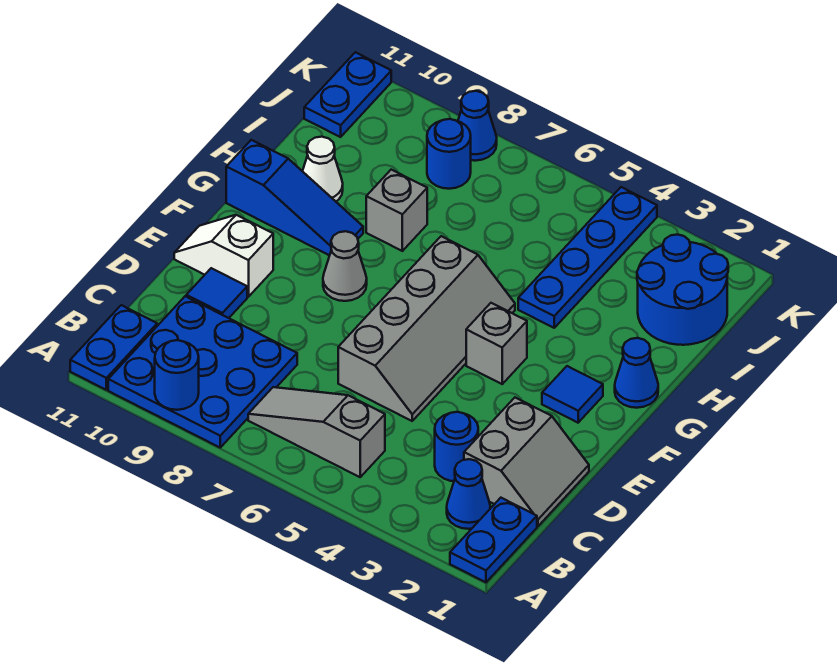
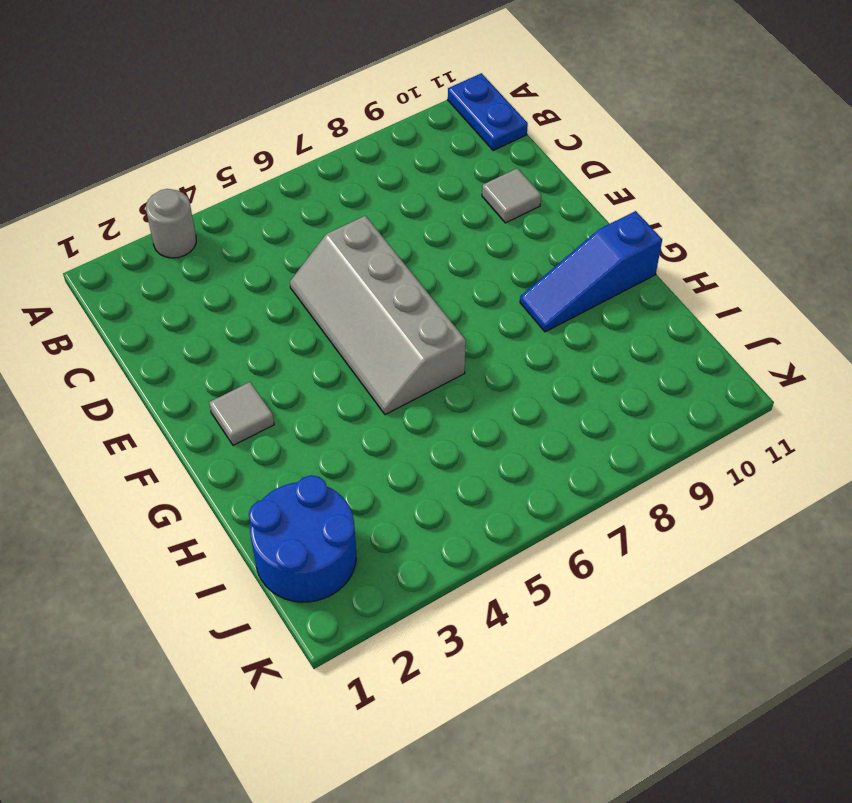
grey 1x1 round brick [146,189,196,258] -> none
grey 1x1 tile [482,168,541,223] -> blue 1x1 tile [186,268,247,318]
grey 1x1 tile [209,382,274,445] -> blue 1x1 tile [542,366,603,423]
none -> blue 1x2 plate [450,498,537,582]
none -> blue 3x3 plate [108,296,297,447]
none -> blue 1x1 cone [447,459,490,529]

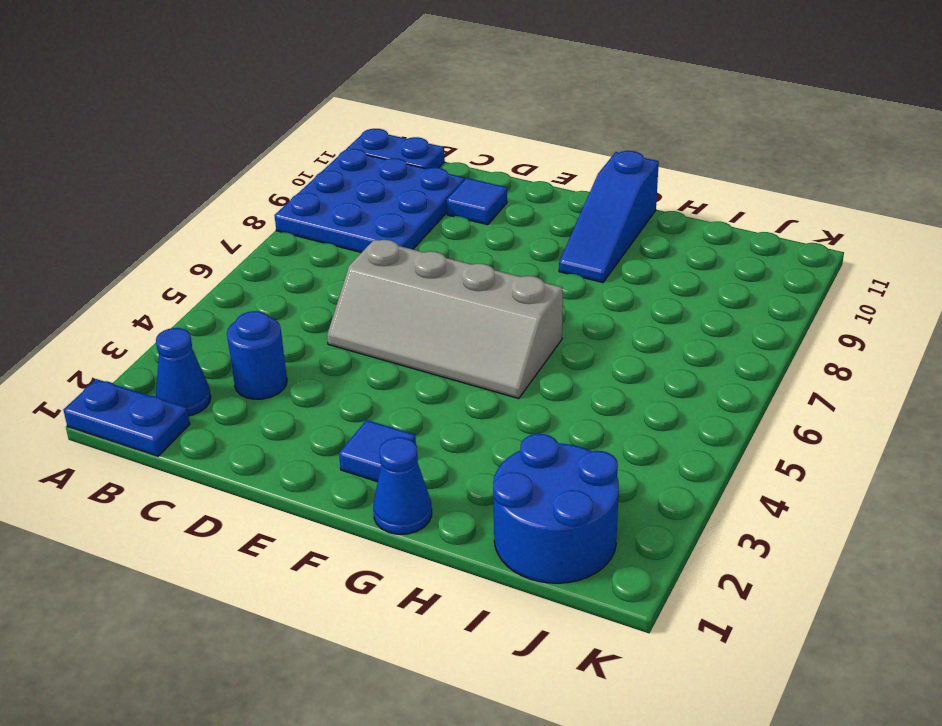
none -> grey 1x3 slope [248,387,385,477]
none -> grey 2x2 slope [464,398,589,526]
none -> white 1x2 slope [174,215,273,297]

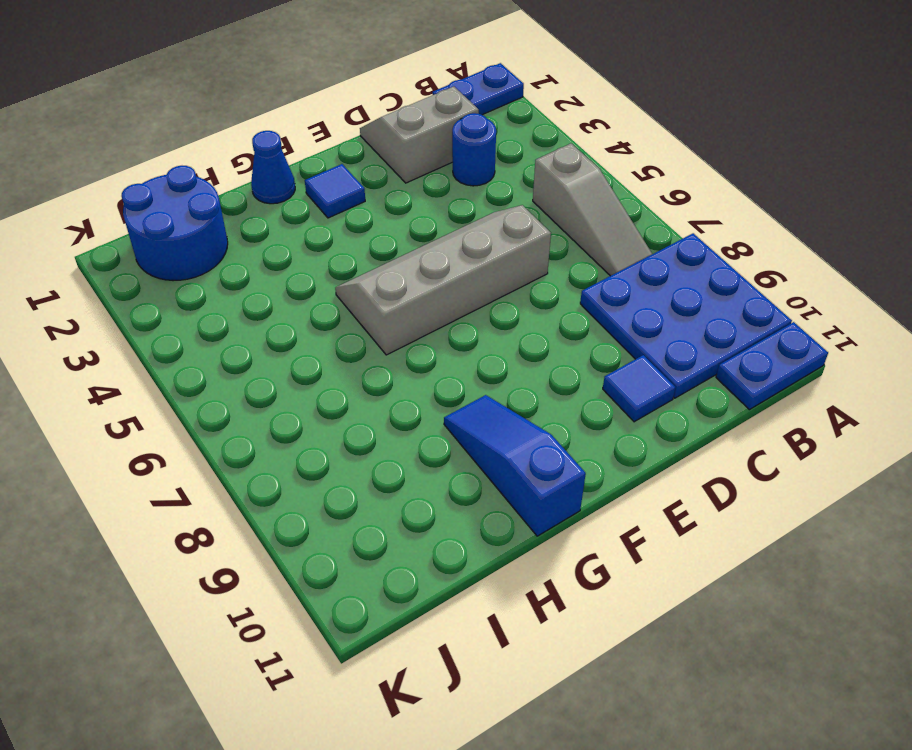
none -> blue 1x1 cone [447,459,490,529]
none -> white 1x2 slope [174,215,273,297]
none -> grey 1x1 brick [466,303,527,384]

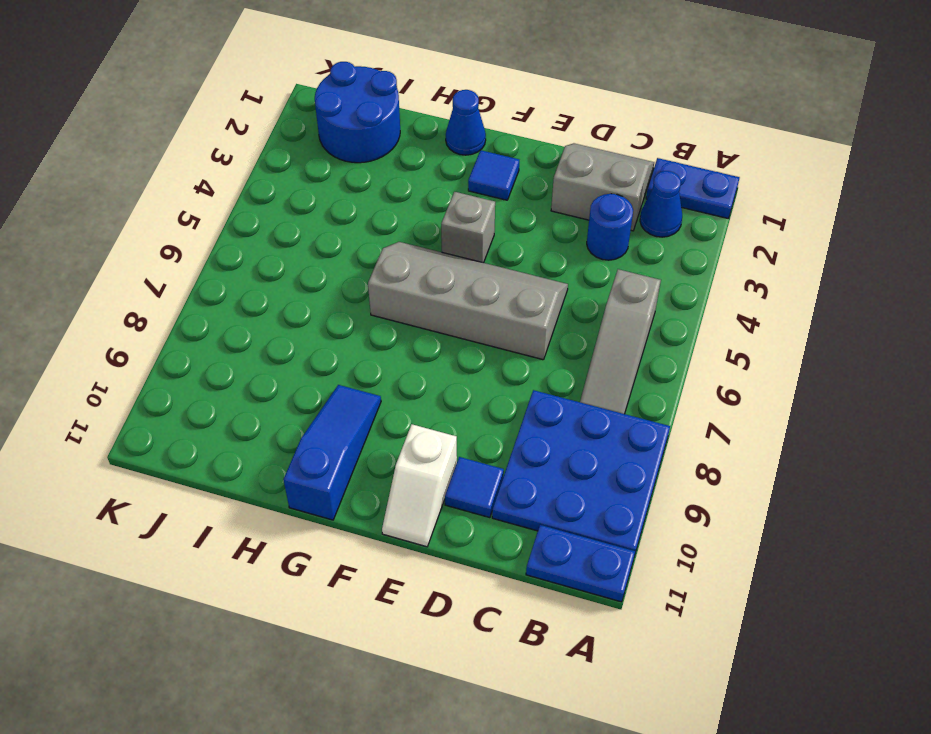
none -> grey 1x1 cone [323,231,367,301]
none -> blue 1x4 plate [518,187,657,328]
none -> grey 1x1 brick [366,170,427,251]

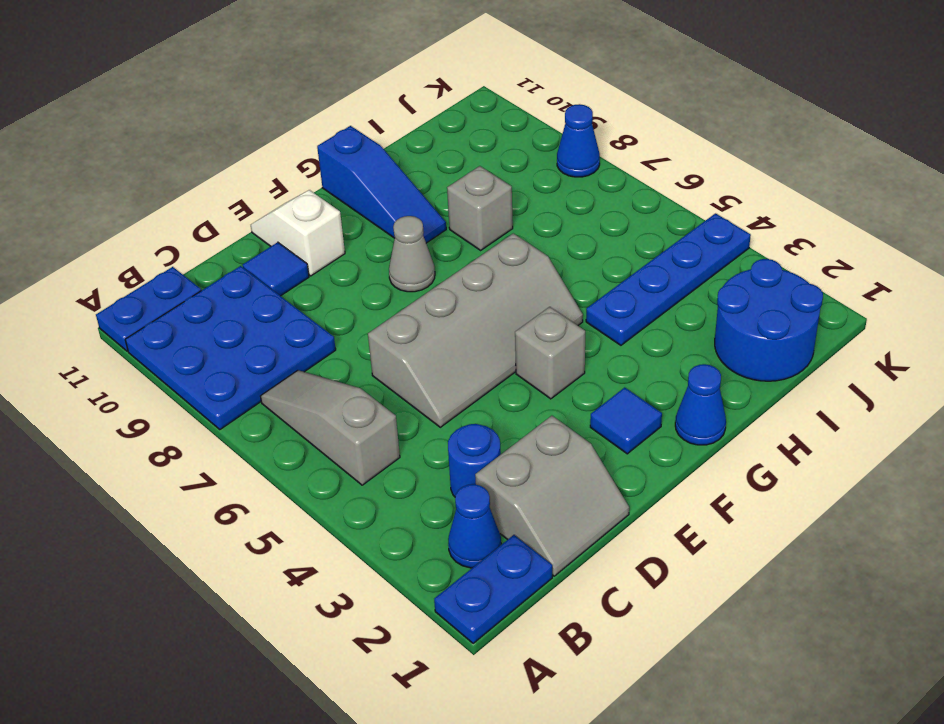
none -> white 1x1 cone [303,137,343,201]
none -> blue 1x1 round brick [427,119,471,189]
none -> blue 1x2 plate [304,52,391,137]

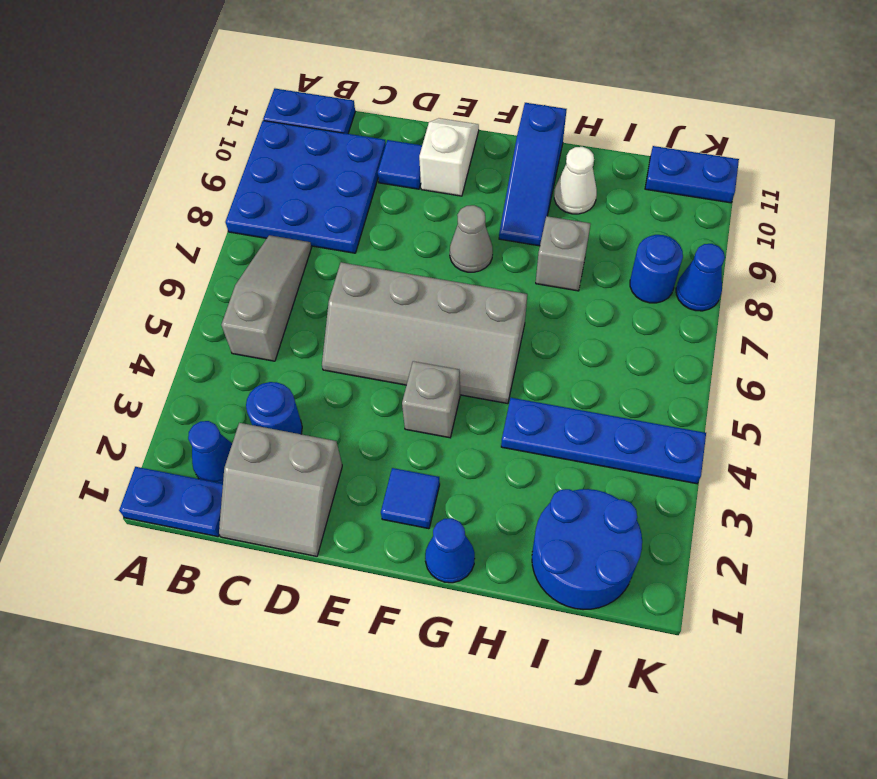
none -> blue 1x1 round brick [155,340,199,410]

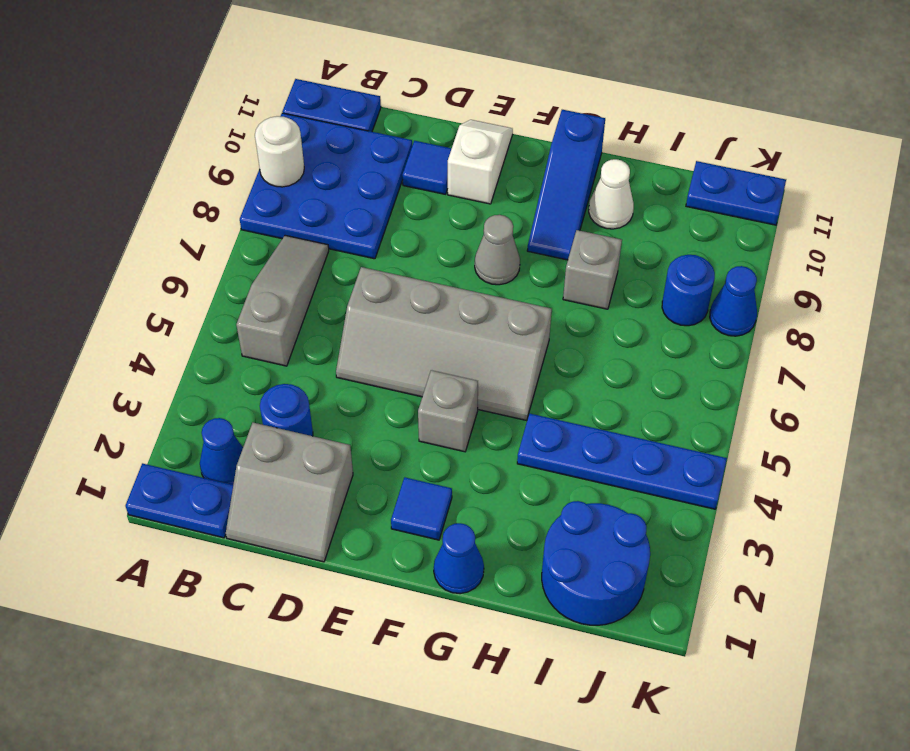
white 1x1 round brick [255,116,304,187] -> blue 1x1 round brick [155,340,199,410]

